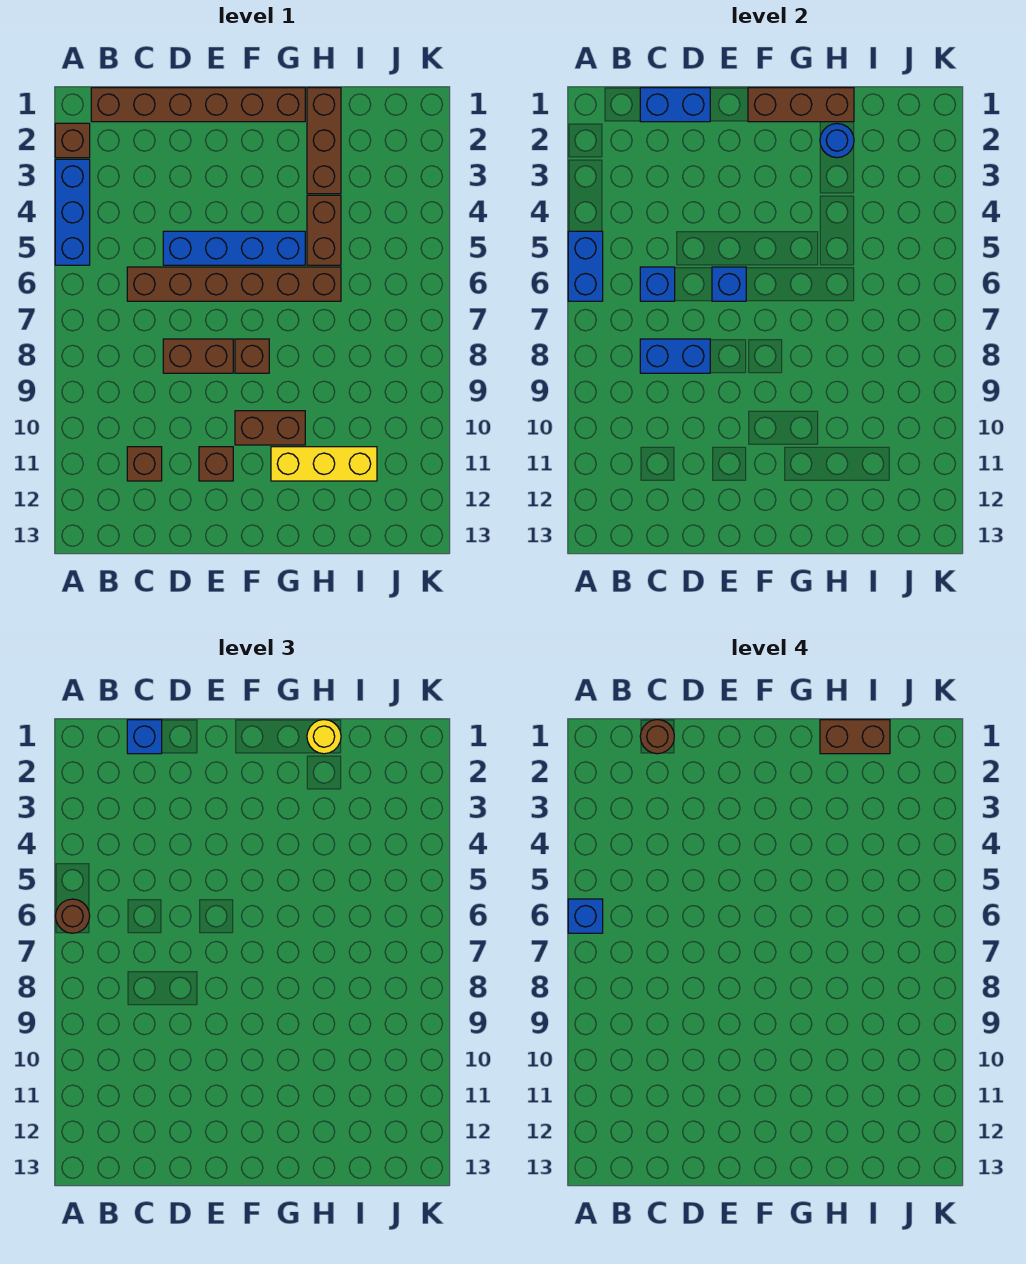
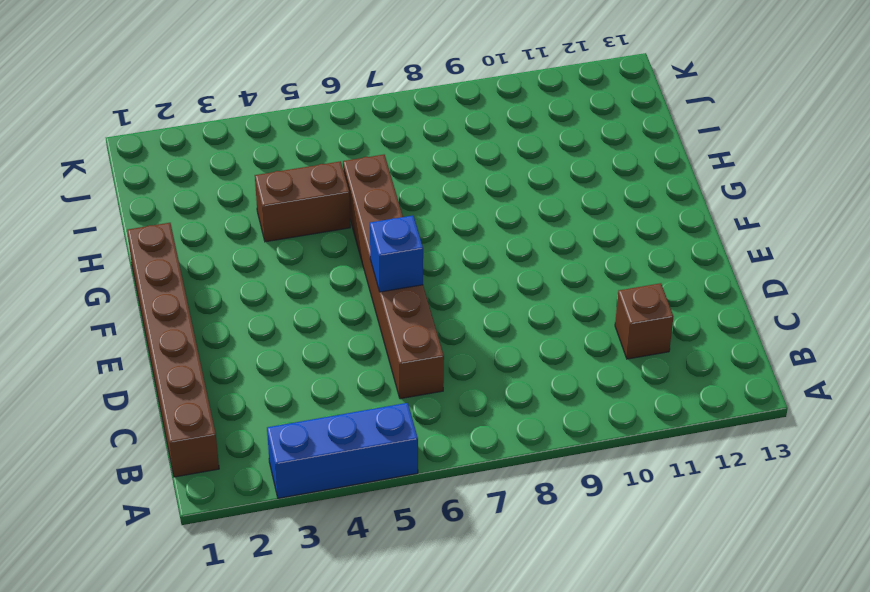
none -> brown 1x1 brick [55,123,90,158]
none -> blue 1x4 brick [163,231,305,265]
none -> brown 1x2 brick [163,339,233,373]

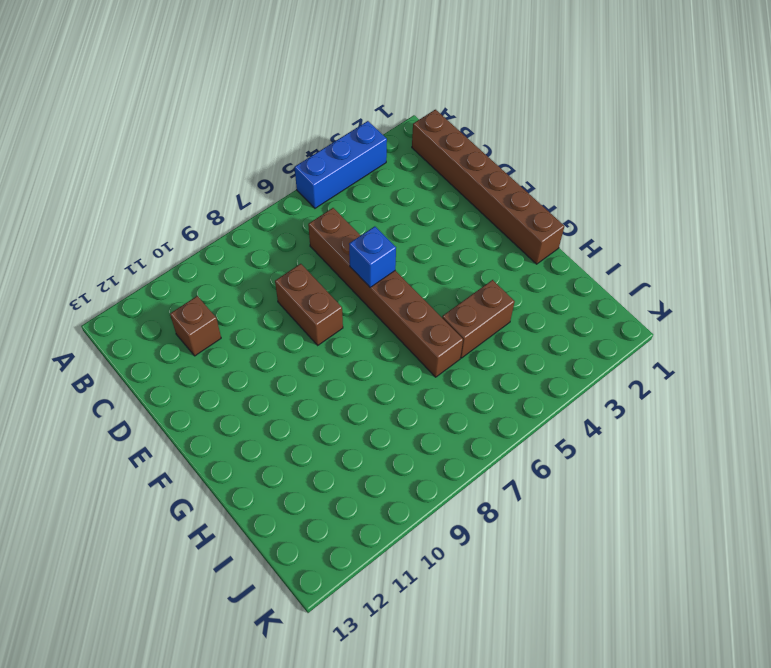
none -> brown 1x1 brick [55,123,90,158]
none -> blue 1x4 brick [163,231,305,265]
none -> brown 1x1 brick [199,447,233,481]

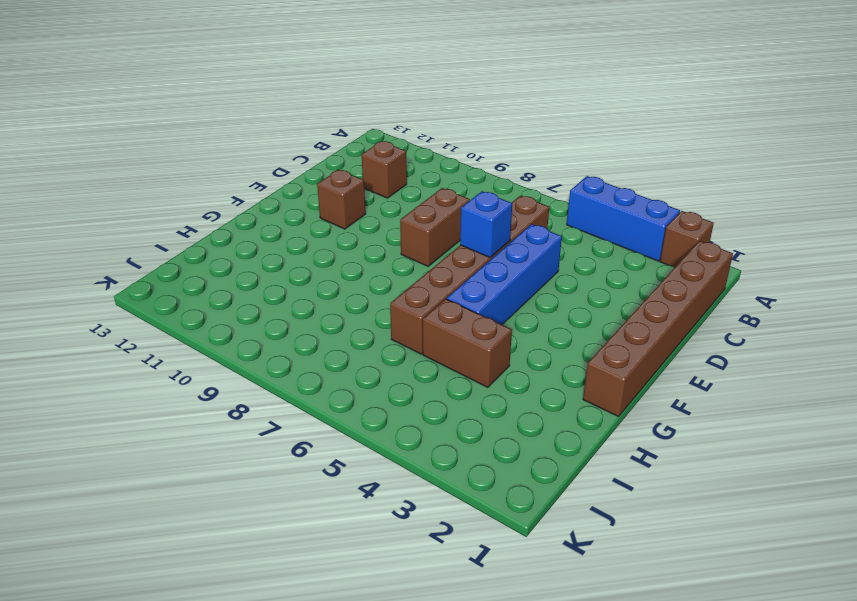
none -> brown 1x1 brick [235,339,269,373]
none -> brown 1x2 brick [235,411,305,445]
none -> yellow 1x3 brick [271,447,377,481]

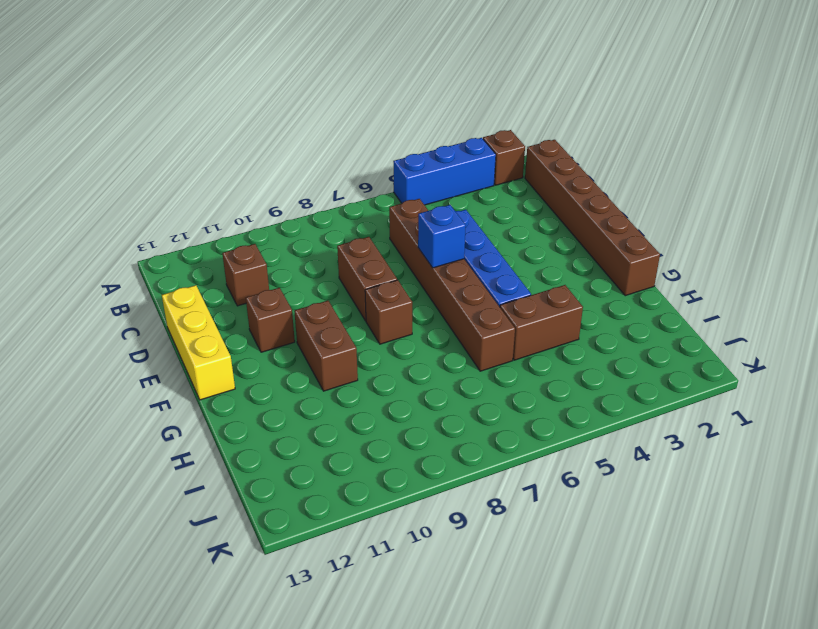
yellow 1x3 brick [162,285,235,400] -> yellow 1x3 brick moved to [271,447,377,481]
none -> brown 1x3 brick [307,88,341,194]
none -> blue 1x2 brick [568,231,603,301]
none -> blue 1x2 brick [640,88,710,122]

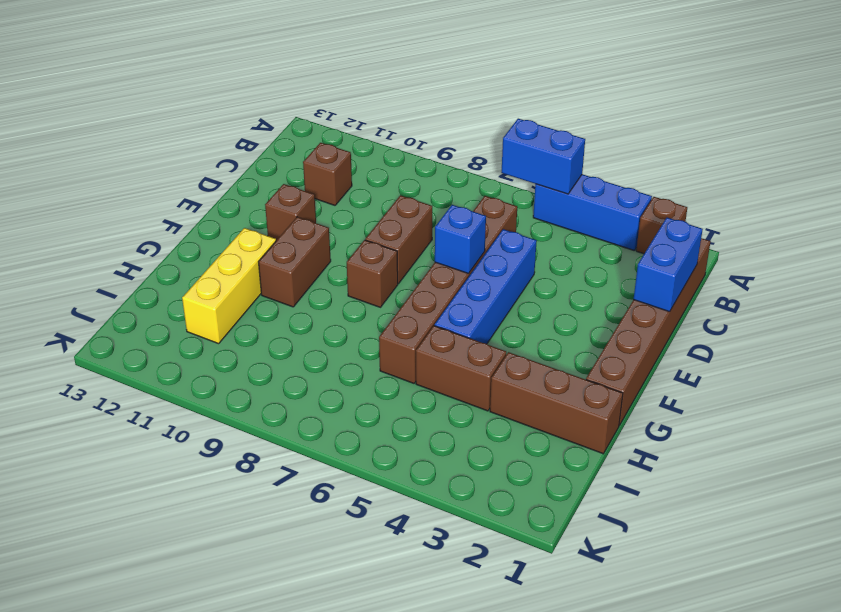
none -> blue 1x1 brick [640,267,675,301]
none -> blue 1x2 brick [640,339,710,373]
none -> brown 1x3 brick [748,88,854,122]

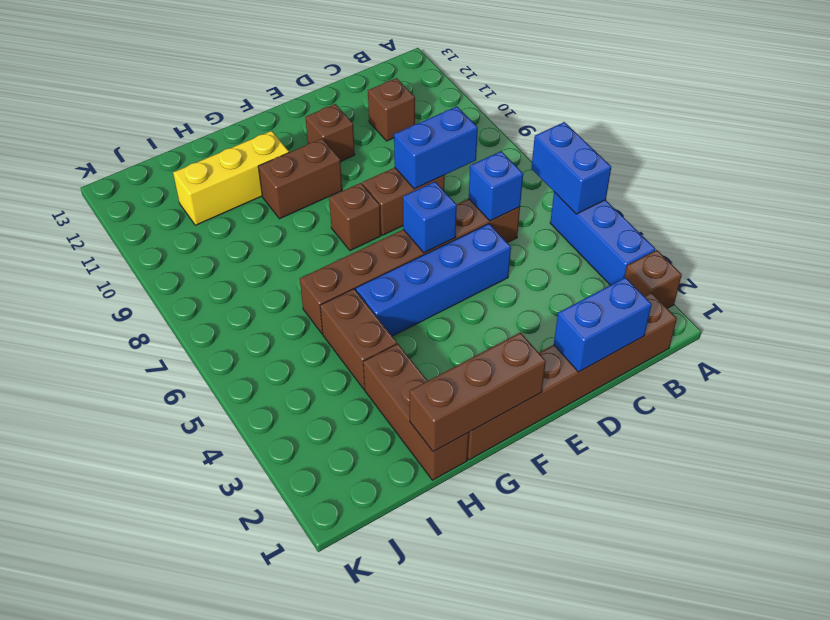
none -> blue 1x1 round brick [820,124,854,158]
none -> brown 1x1 round brick [56,899,90,933]
none -> blue 1x1 brick [127,720,162,754]

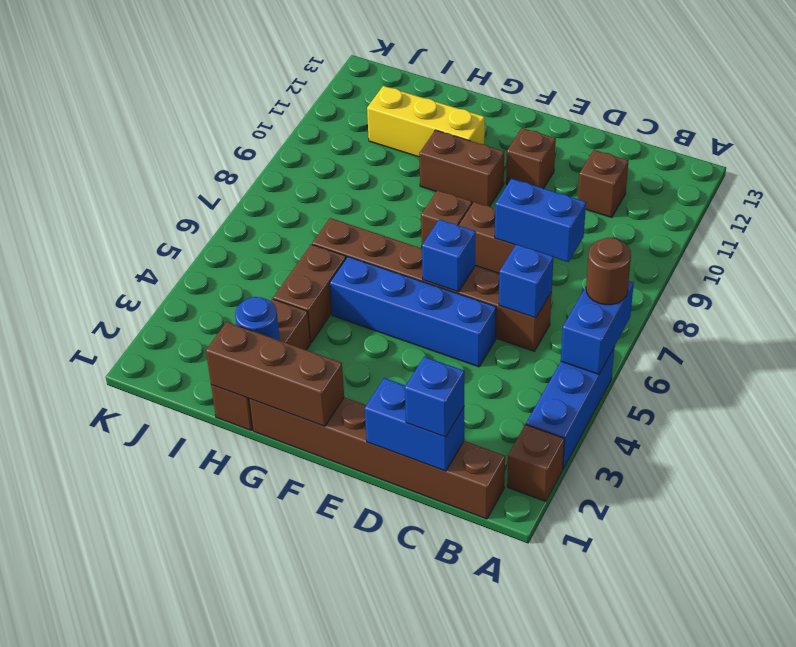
none -> yellow 1x1 round brick [307,720,341,754]
none -> blue 1x1 brick [568,899,603,933]
none -> brown 1x1 round brick [640,720,674,754]

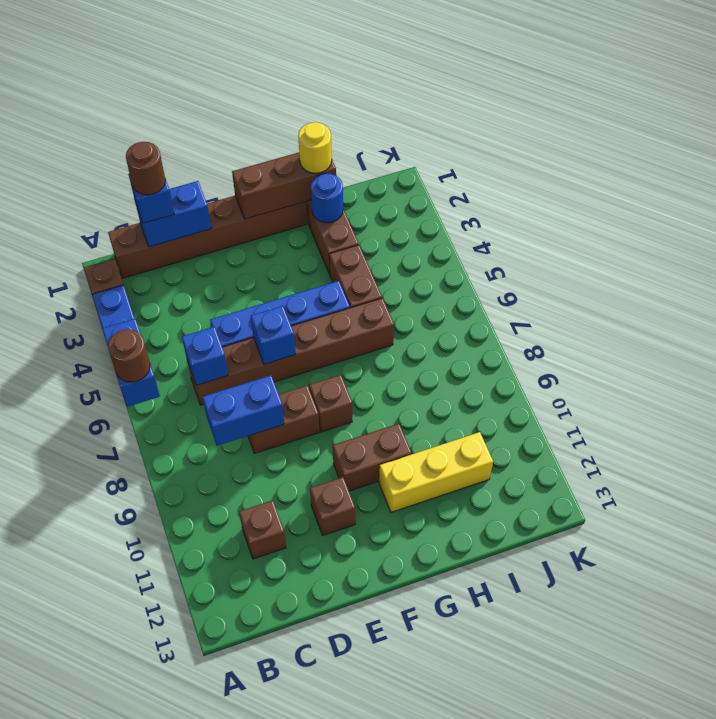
none -> blue 1x1 brick [568,899,603,933]
none -> brown 1x2 brick [820,720,890,754]

